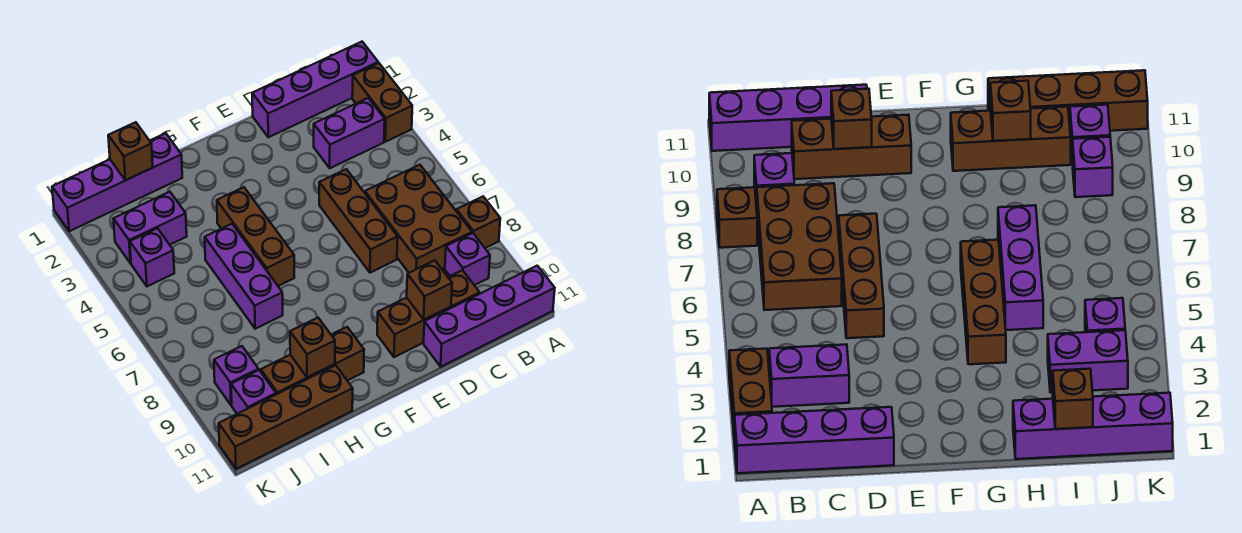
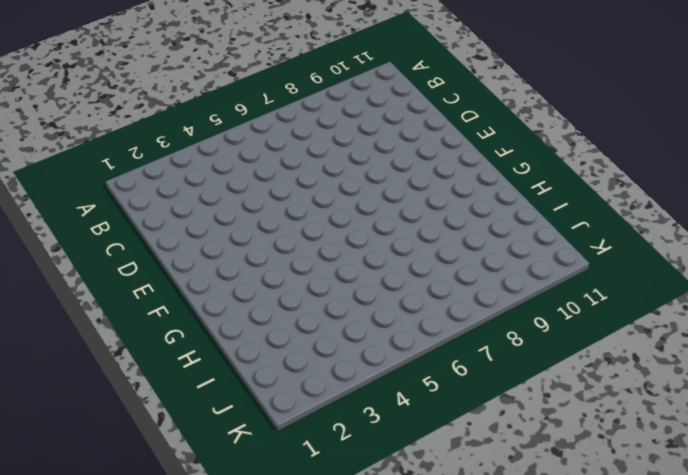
none -> purple 1x4 brick [252,42,378,137]
none -> brown 1x2 brick [352,63,412,142]
none -> brown 1x1 brick [456,197,500,248]

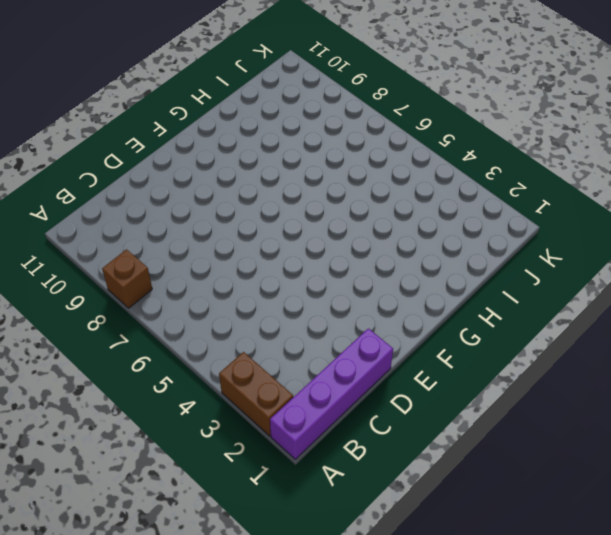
none -> purple 1x4 brick [424,266,555,367]
none -> purple 1x2 brick [314,98,385,168]
none -> brown 2x3 brick [365,165,472,273]

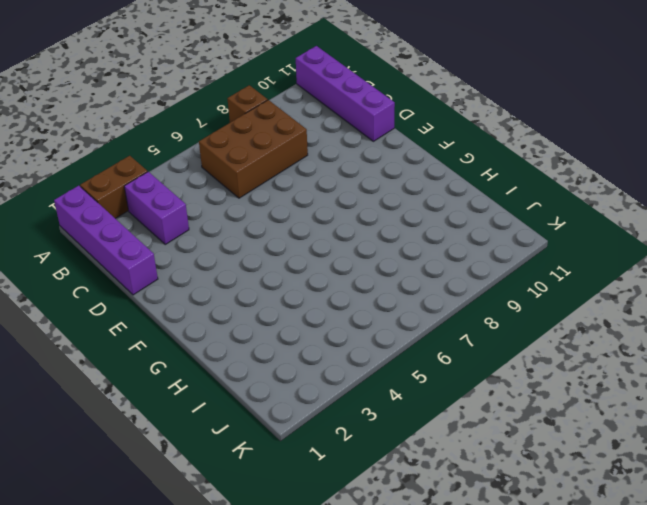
none -> purple 1x1 brick [445,233,490,285]
none -> brown 1x3 brick [377,270,480,357]
none -> brown 1x3 brick [319,169,398,273]

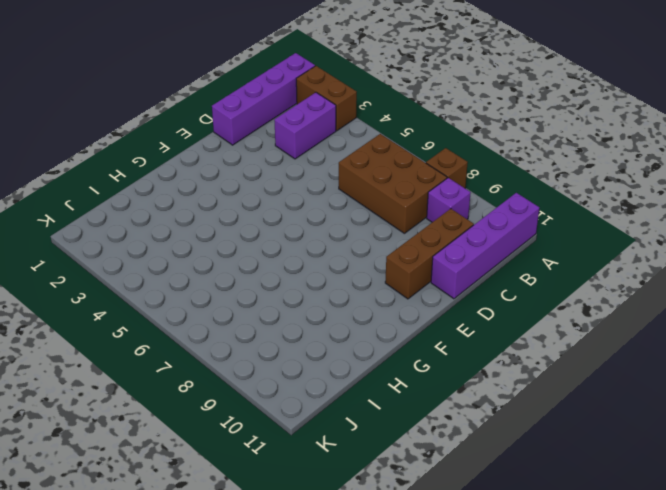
none -> brown 1x3 brick [319,169,398,273]
none -> brown 1x3 brick [217,187,294,286]
none -> brown 1x3 brick [261,327,364,394]

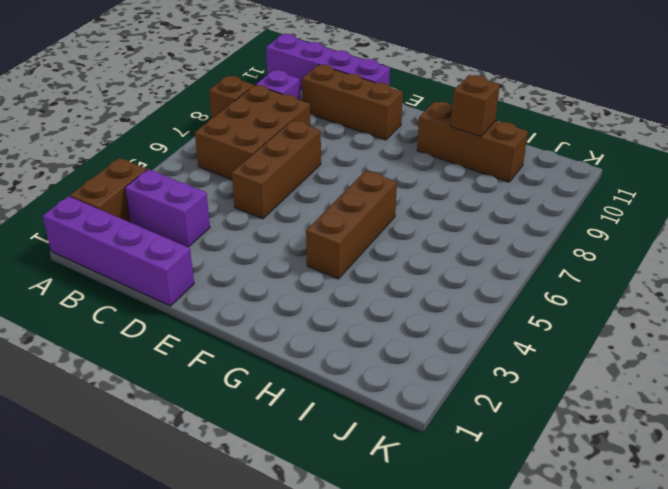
none -> purple 1x4 brick [52,133,182,231]
none -> purple 1x3 brick [205,224,283,329]
none -> brown 1x4 brick [219,365,353,469]

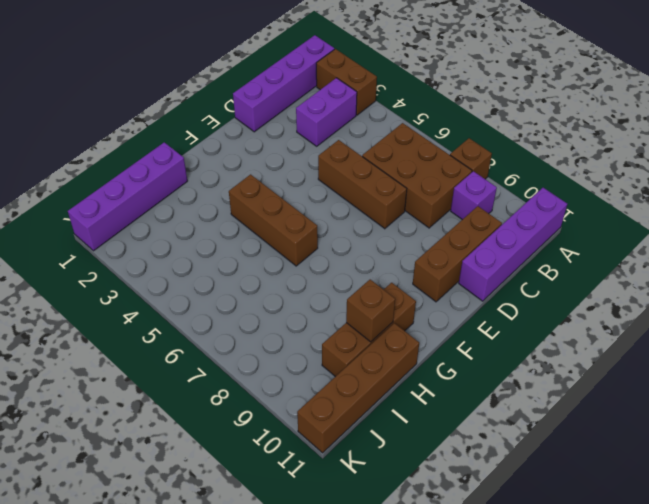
none -> purple 1x3 brick [205,224,283,329]
none -> purple 1x2 brick [114,192,187,263]
none -> purple 1x1 brick [130,228,174,286]

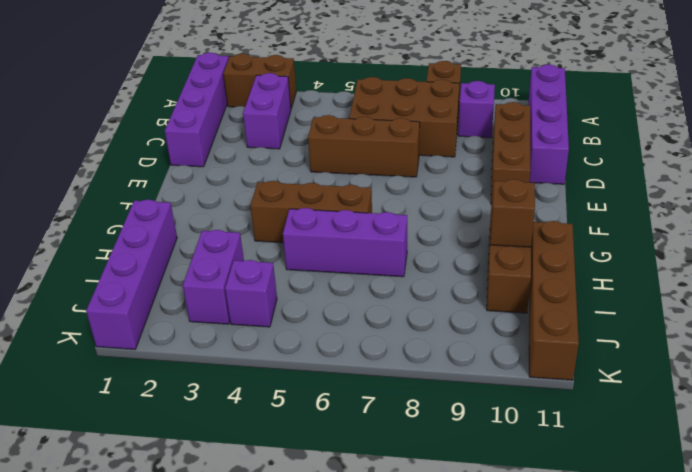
none -> purple 1x1 brick [214,346,259,405]
none -> purple 1x1 brick [231,370,276,414]
none -> brown 1x1 brick [407,260,452,319]

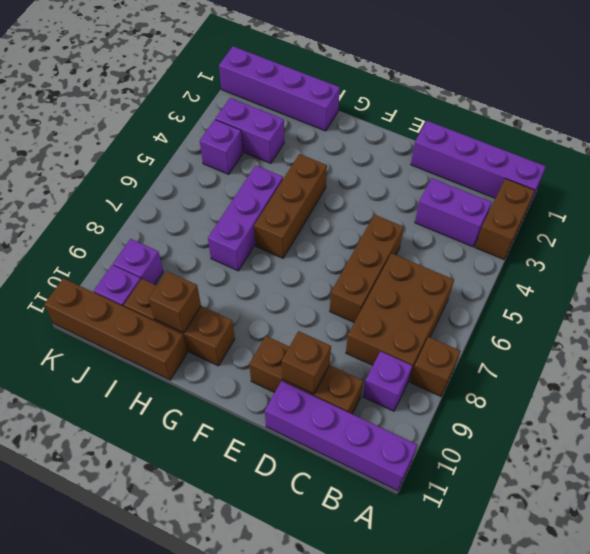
none -> brown 1x1 brick [108,122,153,180]

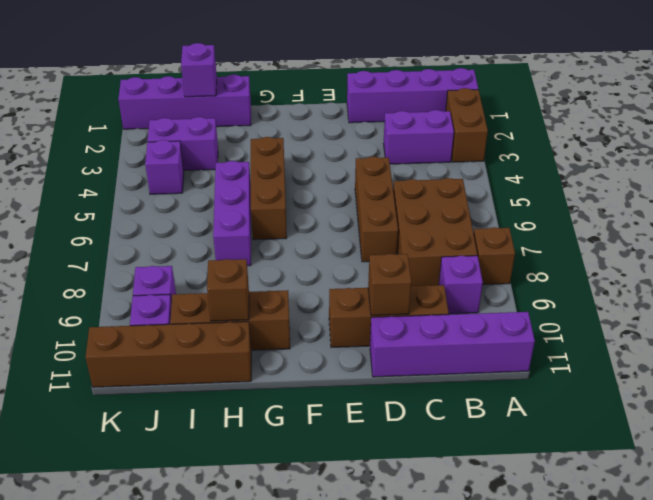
purple 1x1 brick [181,43,217,97] -> brown 1x1 brick [108,122,153,180]

